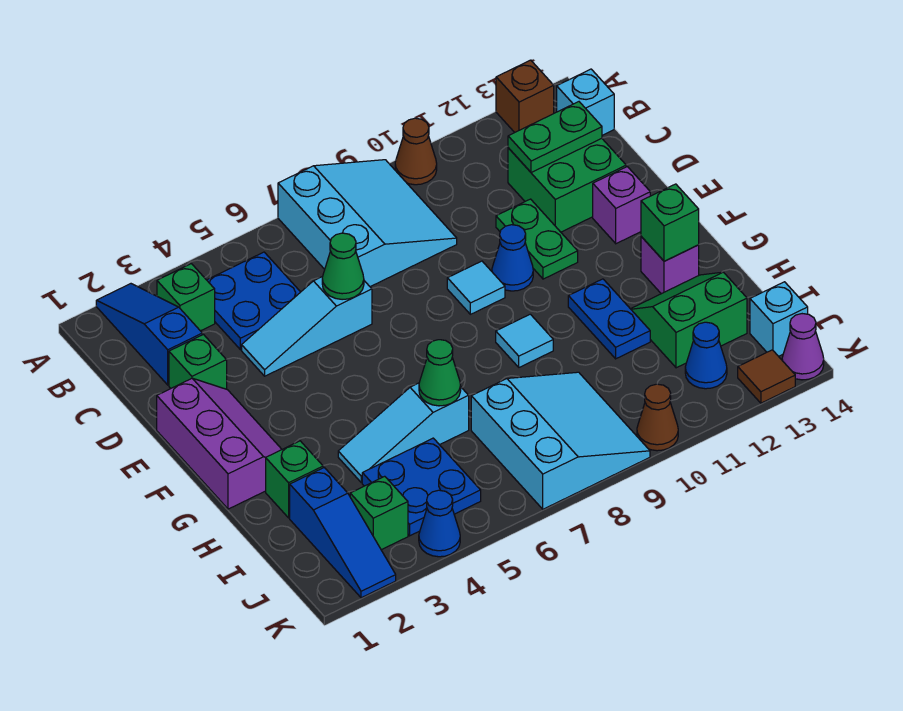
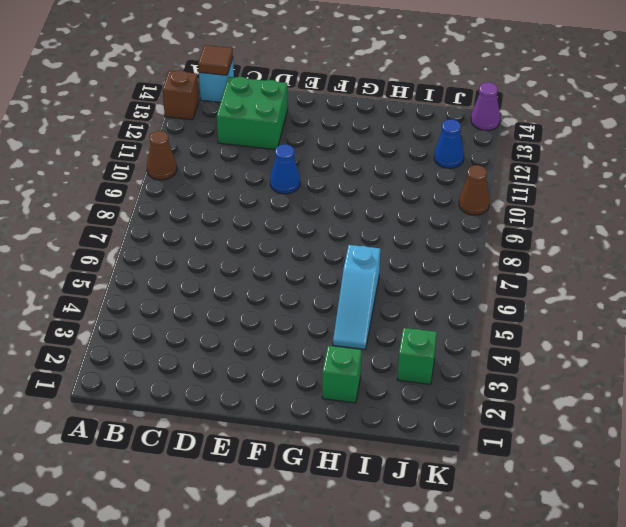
brown 1x1 tile [198,45,233,75] -> brown 1x1 tile moved to [738,350,795,403]
none -> blue 1x3 slope [96,284,202,385]
none -> cyan 3x3 slope [278,160,457,287]
none -> green 1x1 brick [157,264,215,331]
none -> blue 2x2 plate [207,252,300,350]

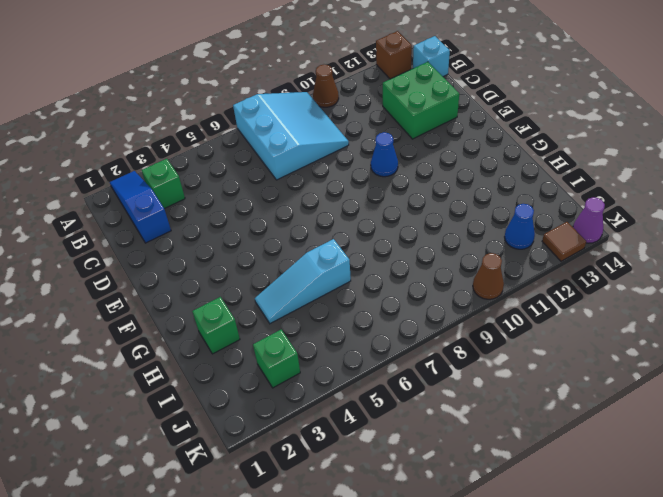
none -> blue 2x2 plate [207,252,300,350]
none -> green 1x1 brick [169,335,227,389]
none -> cyan 1x3 slope [242,276,372,376]
none -> green 1x2 plate [496,199,578,279]

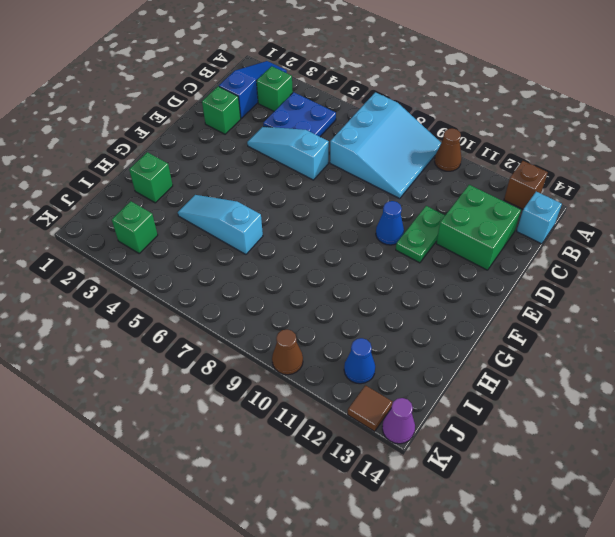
none -> purple 2x3 slope [157,378,282,509]
none -> cyan 1x1 tile [447,261,505,314]
none -> purple 1x1 brick [593,167,650,244]
none -> cyan 1x1 tile [496,314,553,367]

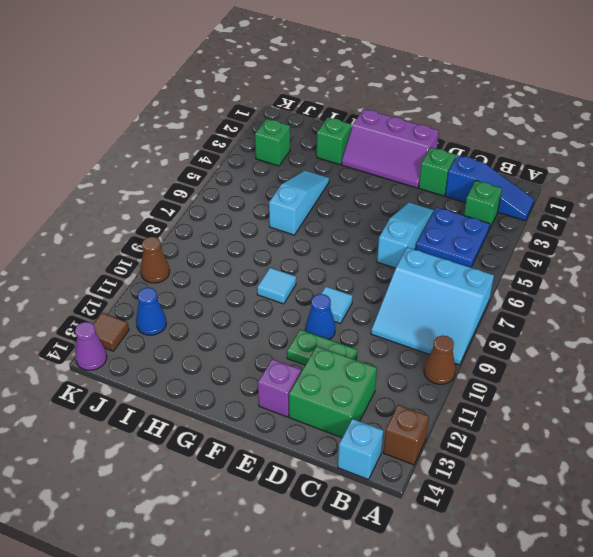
none -> blue 1x2 plate [568,279,650,359]
none -> purple 1x1 brick [641,237,699,294]
none -> green 2x2 slope [631,272,747,368]
none -> blue 1x3 slope [290,468,396,598]

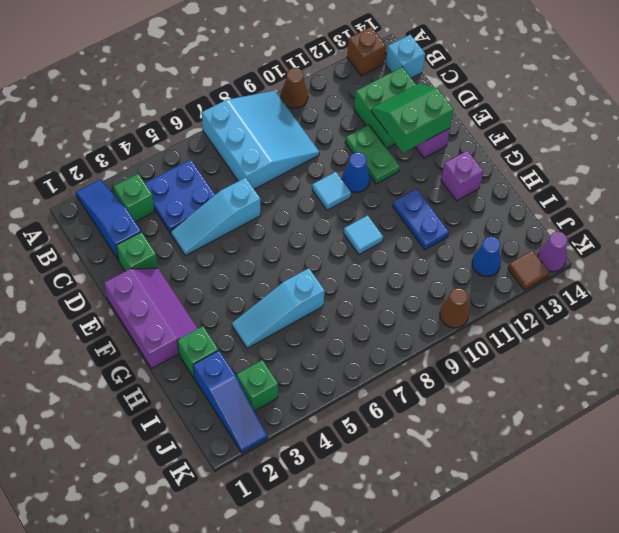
green 2x2 slope [371,84,454,153] -> green 2x2 slope moved to [631,272,747,368]
none -> blue 2x2 plate [362,438,481,536]
none -> cyan 3x3 slope [471,372,650,509]
none -> cyan 1x1 brick [750,282,808,356]
none -> blue 1x1 cone [419,490,460,557]

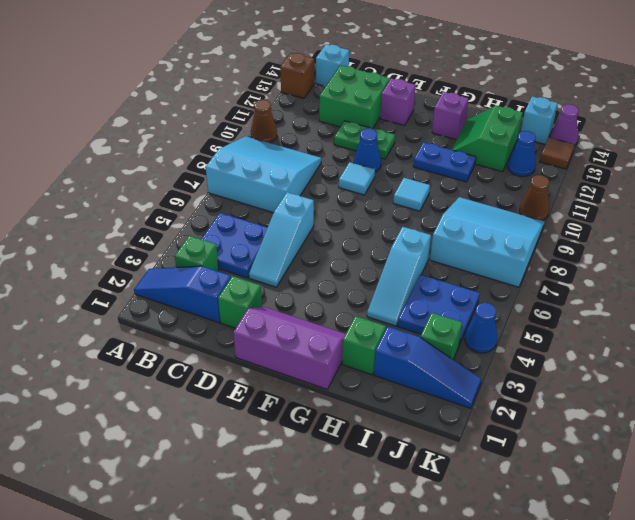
none -> green 1x2 plate [508,102,602,173]
none -> green 1x1 cone [322,233,364,300]
none -> green 1x1 brick [641,184,699,261]
none -> green 1x1 cone [419,340,461,406]

